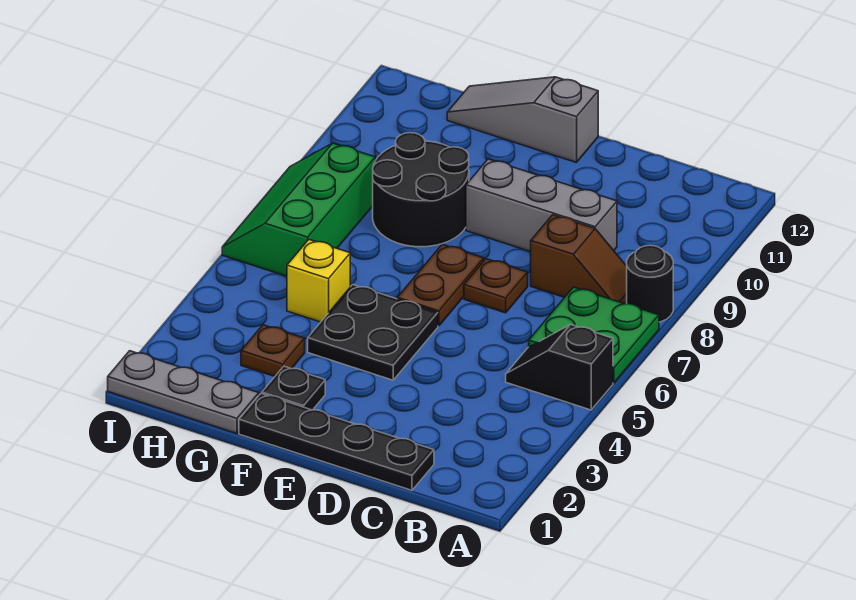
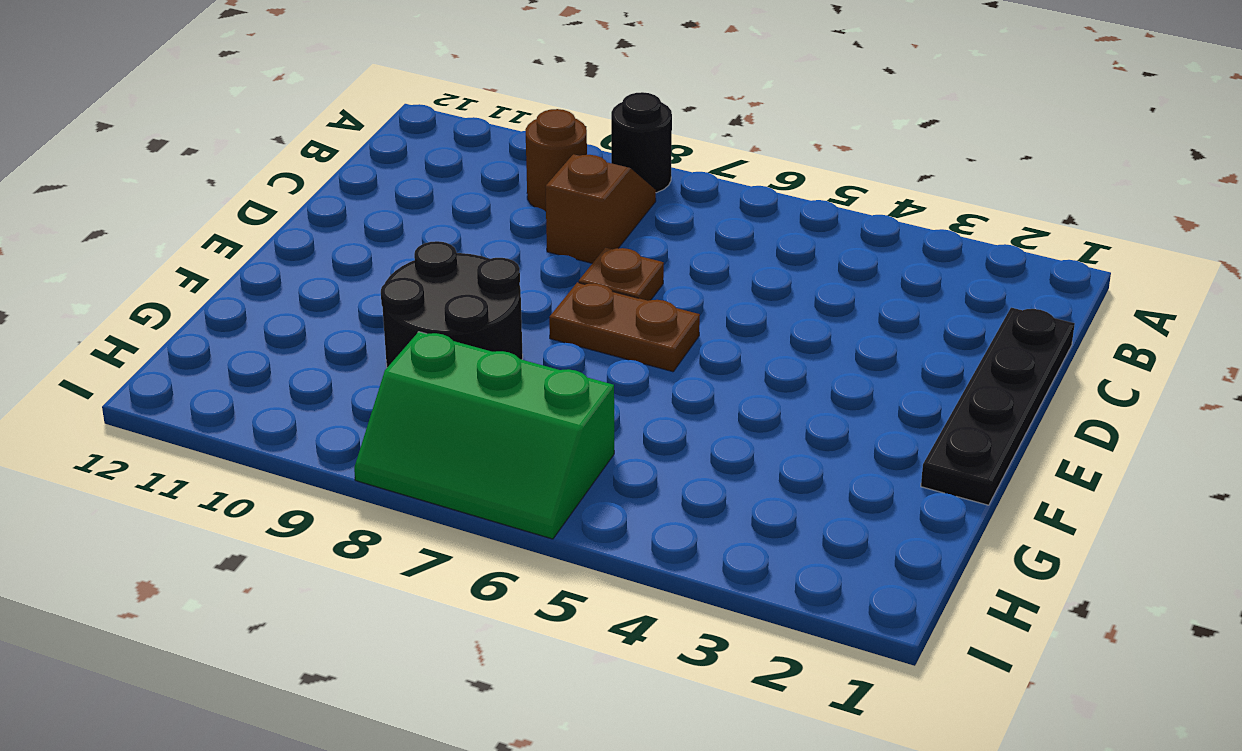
brown 1x1 round brick [525,109,587,211] -> none
none -> black 1x2 slope [506,324,613,410]
none -> green 2x2 plate [529,287,659,383]
none -> grey 1x3 brick [466,159,617,252]

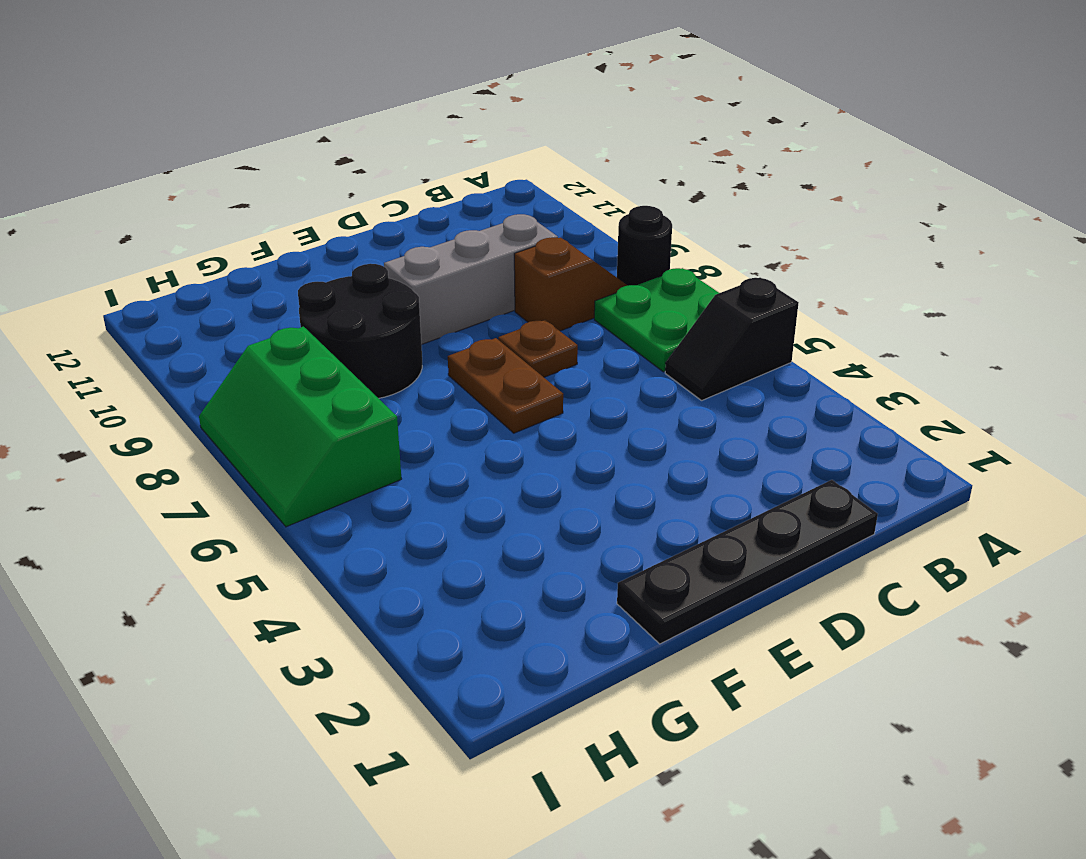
none -> black 2x2 plate [308,285,438,380]
none -> grey 1x3 slope [447,77,598,163]
none -> black 1x1 plate [262,366,325,410]

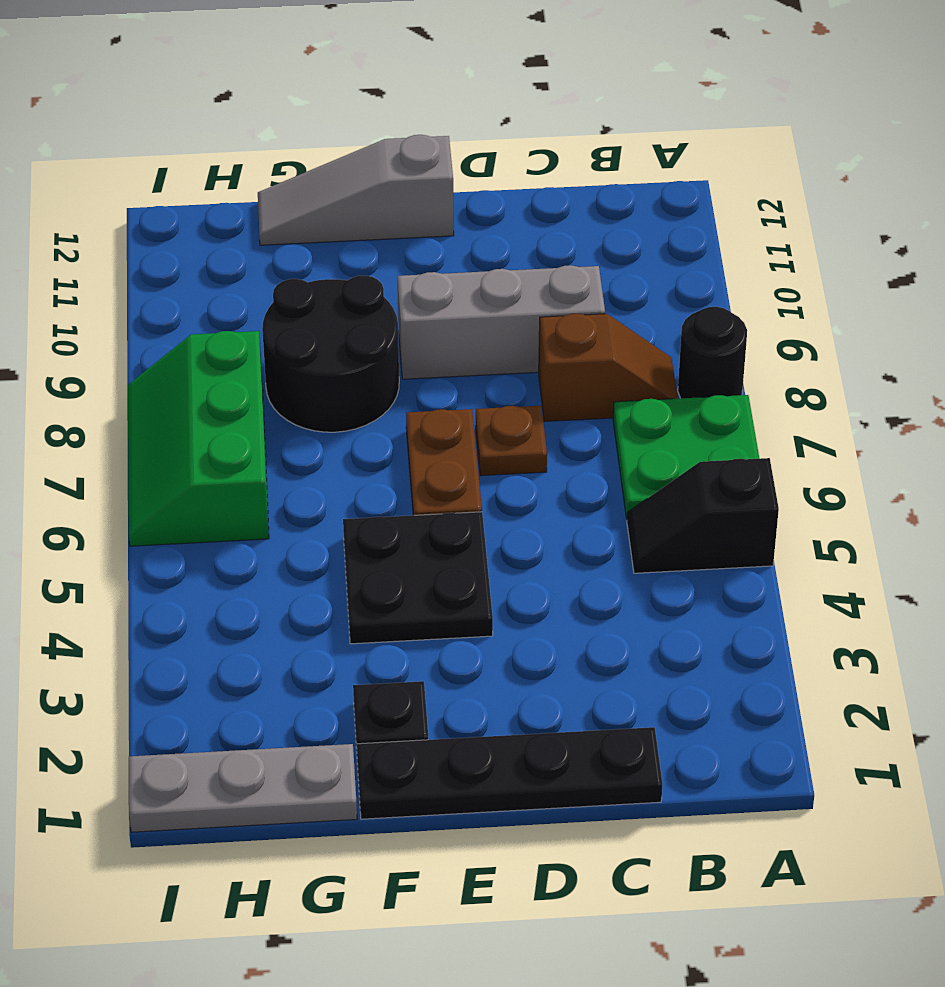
none -> brown 1x1 plate [241,325,305,376]
none -> yellow 1x1 brick [287,240,350,322]

